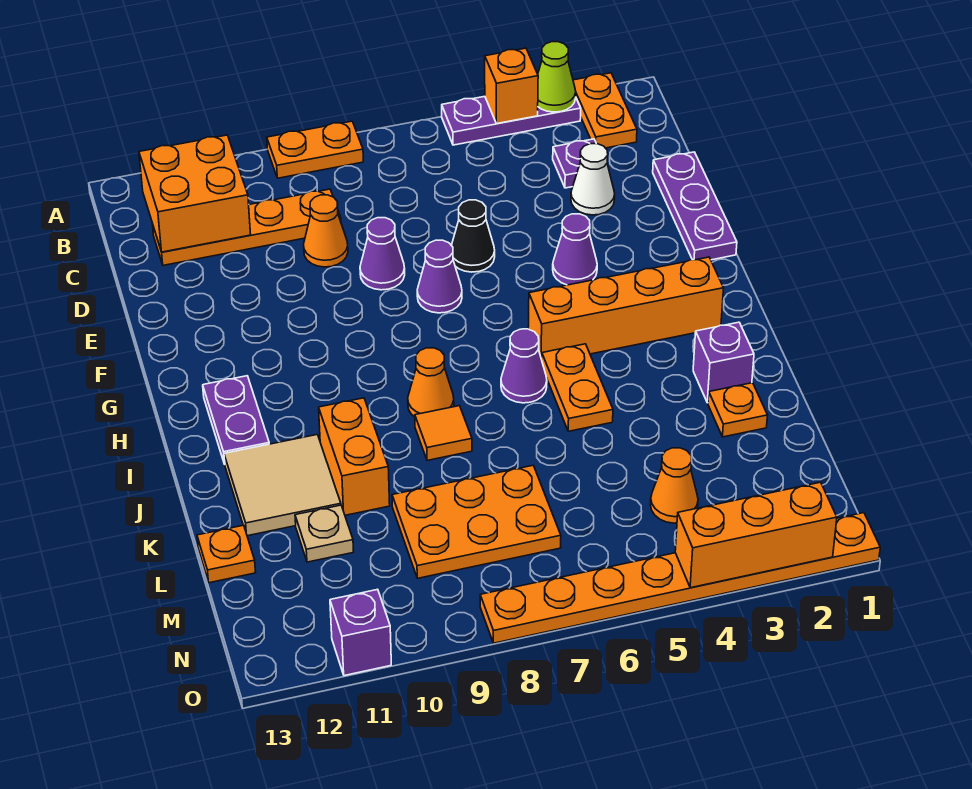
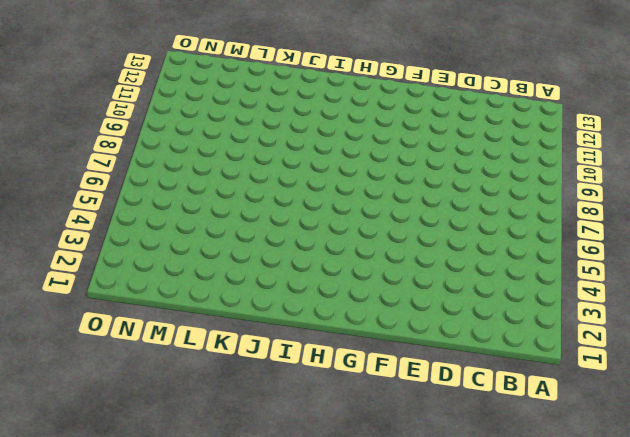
none -> orange 1x2 plate [573,73,637,148]
none -> purple 1x3 plate [442,96,581,145]
none -> orange 1x2 plate [267,121,363,178]
none -> purple 1x1 plate [553,139,596,188]

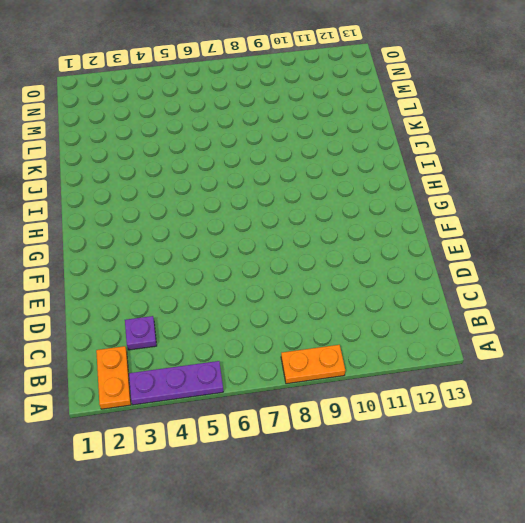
none -> orange 1x4 plate [152,189,341,265]
none -> purple 1x3 plate [653,152,737,260]
none -> white 1x1 cone [571,144,615,215]
none -> orange 1x1 cone [304,195,348,267]

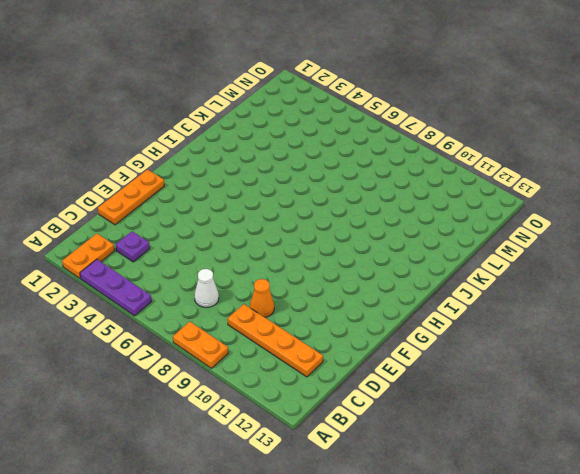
white 1x1 cone [194,269,219,308] -> white 1x1 cone moved to [571,144,615,215]
orange 1x3 plate [98,169,164,225] -> purple 1x3 plate [653,152,737,260]
none -> black 1x1 cone [451,200,495,272]
none -> purple 1x1 cone [360,218,405,290]
none -> purple 1x1 cone [553,214,597,285]
none -> purple 1x1 cone [417,240,462,313]

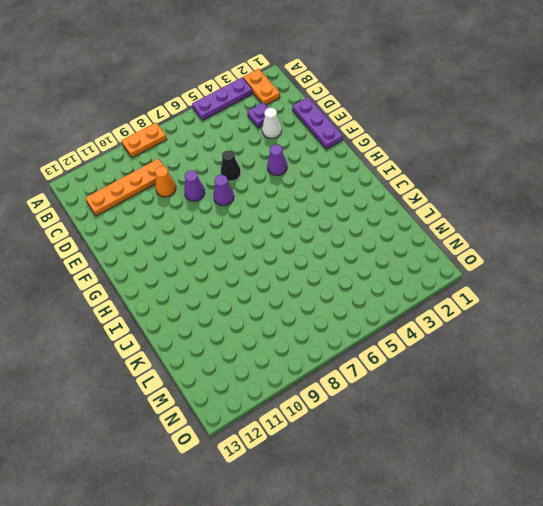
none -> orange 1x4 brick [528,257,724,359]
none -> purple 1x2 plate [203,376,269,464]
none -> orange 1x2 plate [542,344,613,431]
none -> purple 1x1 cone [501,329,547,403]

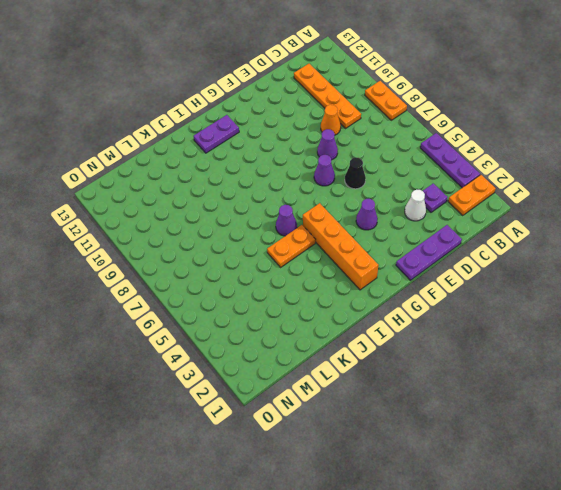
none -> orange 1x1 cone [408,348,454,417]
none -> purple 1x1 brick [693,322,754,403]
none -> orange 1x1 tile [415,406,472,460]
none -> orange 1x2 brick [319,398,390,515]

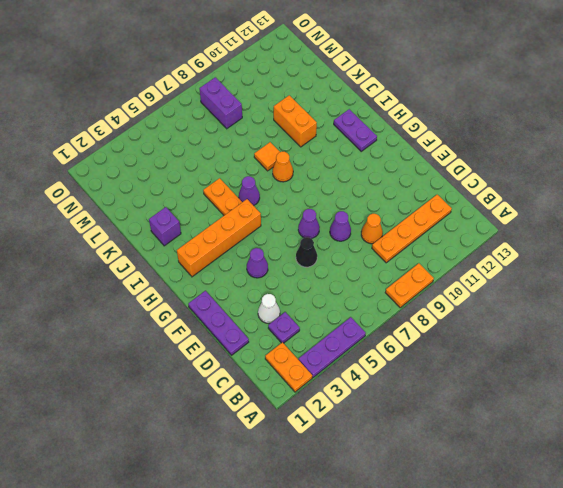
purple 1x2 brick [199,77,242,129] -> orange 2x3 plate [392,466,561,578]
none -> tan 2x2 tile [224,435,341,536]
none -> orange 1x1 plate [708,383,768,437]
none -> tan 1x1 plate [295,505,354,562]
none -> orange 1x1 plate [197,525,256,583]

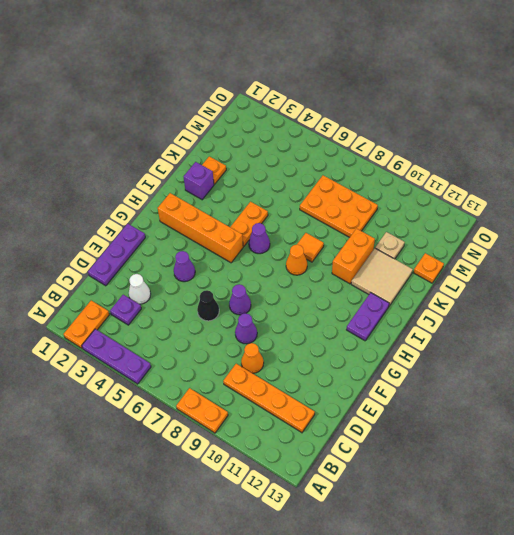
none -> orange 1x1 cone [650,448,698,523]
none -> orange 1x8 plate [480,513,880,643]
none -> purple 1x1 brick [330,589,391,676]
none -> lime 1x1 cone [538,42,576,112]

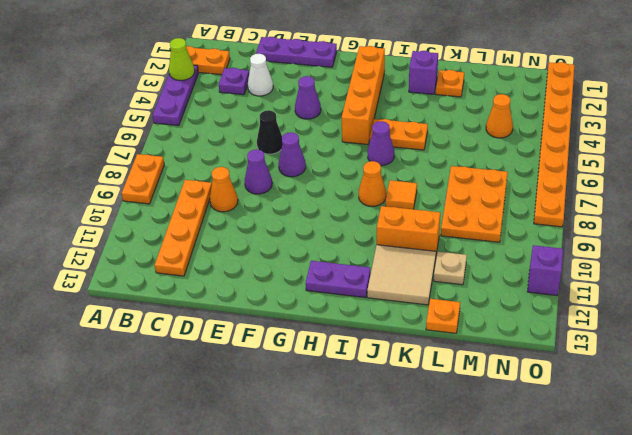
none -> orange 1x1 brick [485,48,538,123]
none -> orange 2x2 brick [139,135,251,252]
none -> orange 1x3 brick [675,482,837,588]

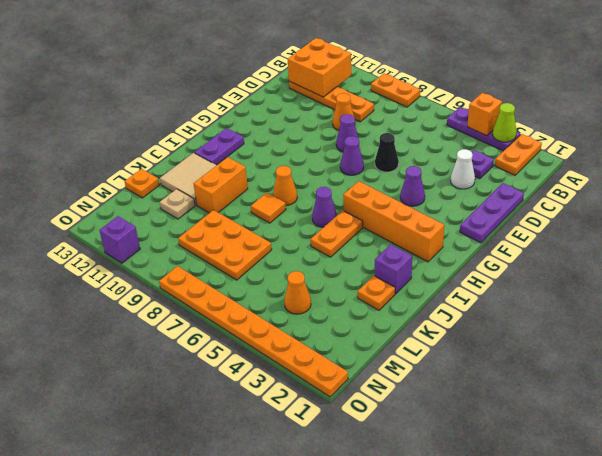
none -> orange 1x3 brick [675,482,837,588]

